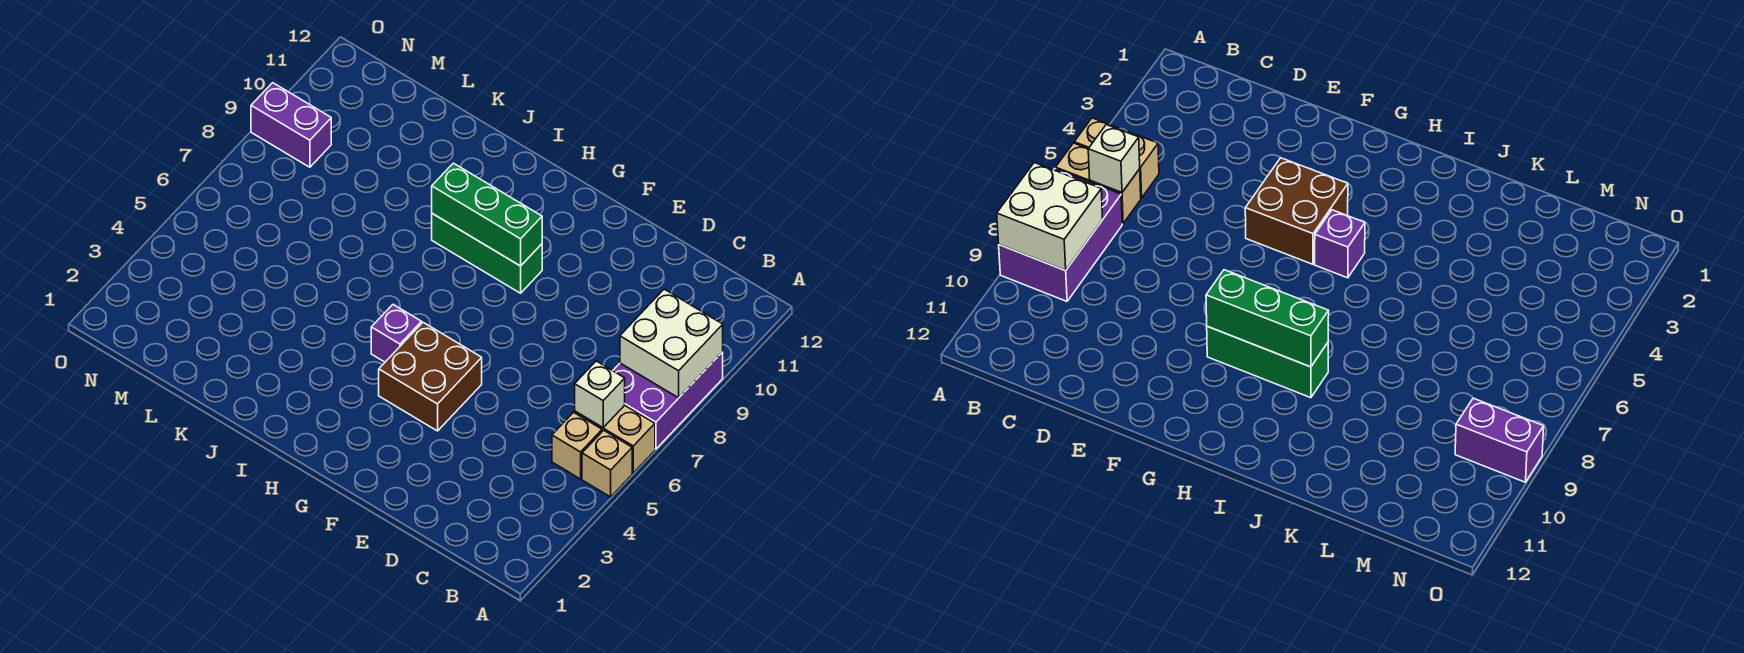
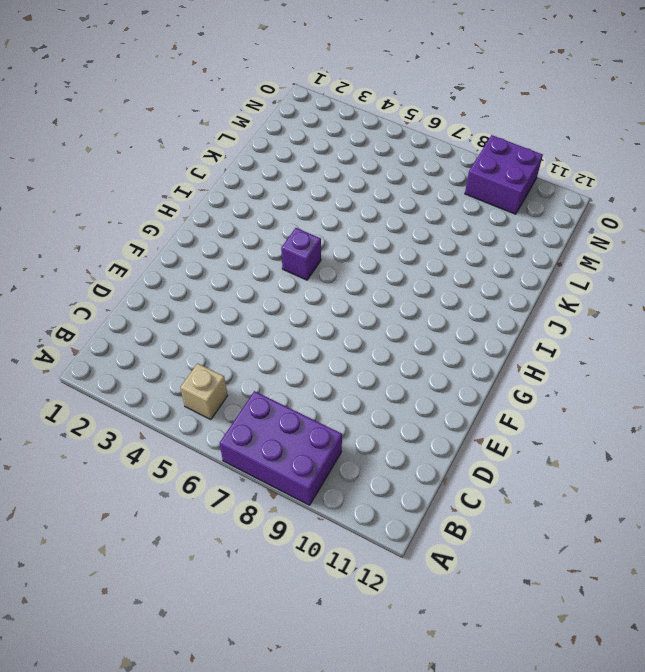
purple 2x2 brick [465,135,543,214] -> purple 1x2 brick [251,83,331,167]
none -> tan 1x1 brick [582,430,632,497]
none -> tan 1x2 brick [575,405,655,473]

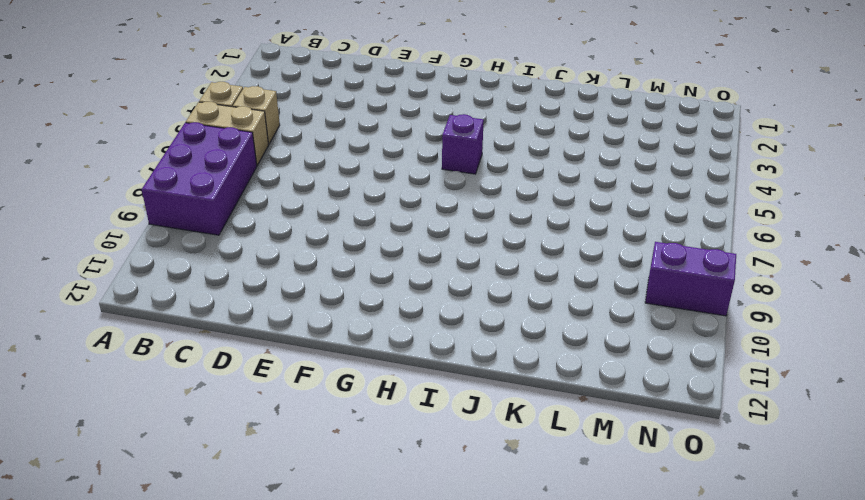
none -> brown 2x2 brick [379,323,482,431]
none -> green 1x3 brick [432,214,542,293]

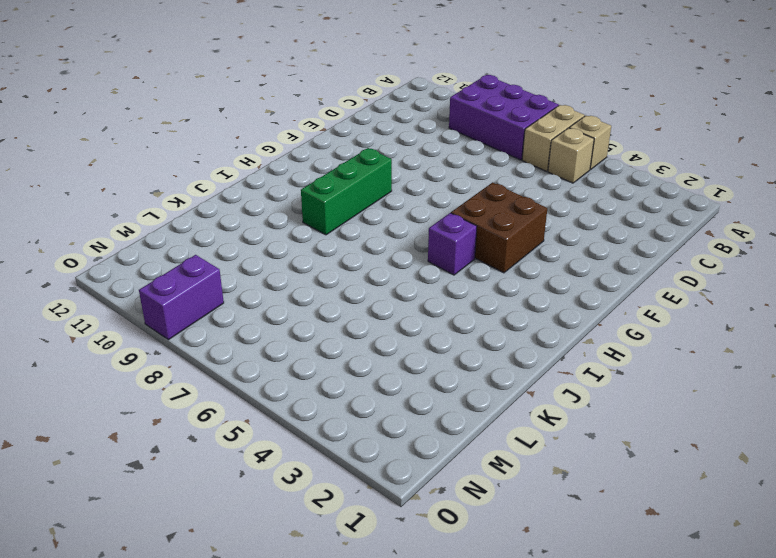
none -> white 2x2 brick [620,289,723,398]
none -> white 1x1 brick [575,361,625,428]

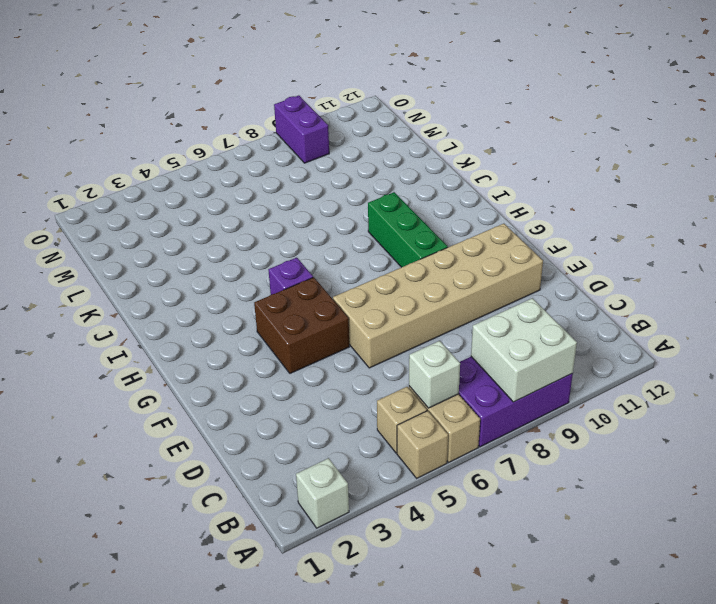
white 1x1 brick [296,458,349,528] -> none
tan 2x6 brick [333,224,543,368] -> none
none -> green 1x3 brick [432,163,542,266]

